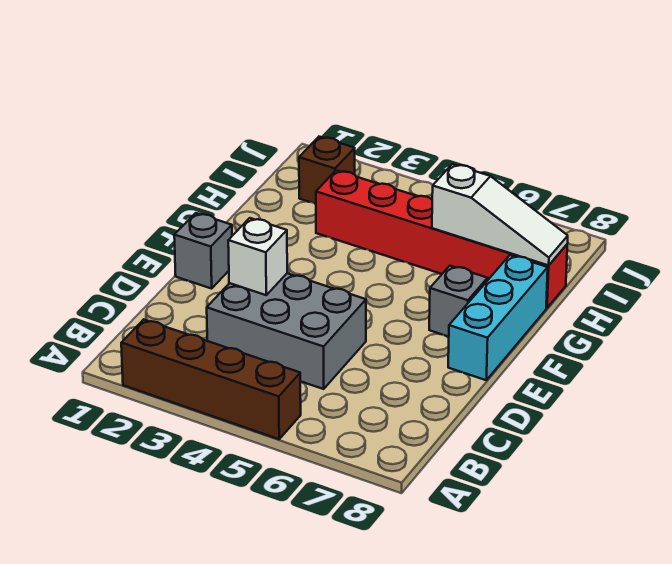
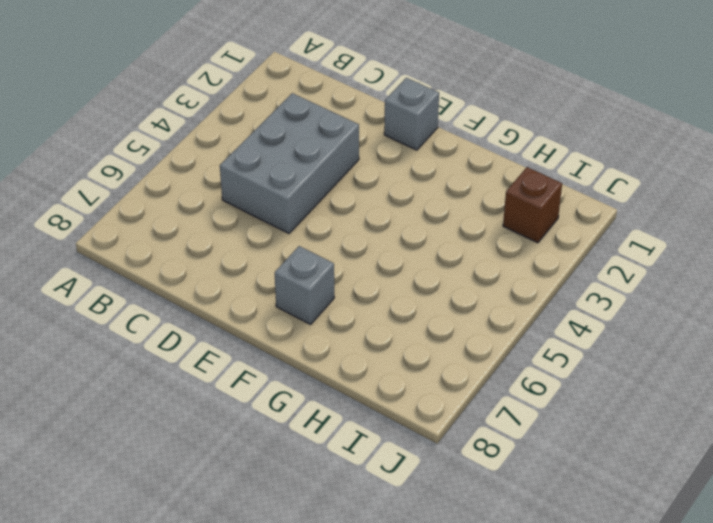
none -> brown 1x4 brick [121,319,301,439]
none -> cyan 1x3 brick [448,255,548,380]

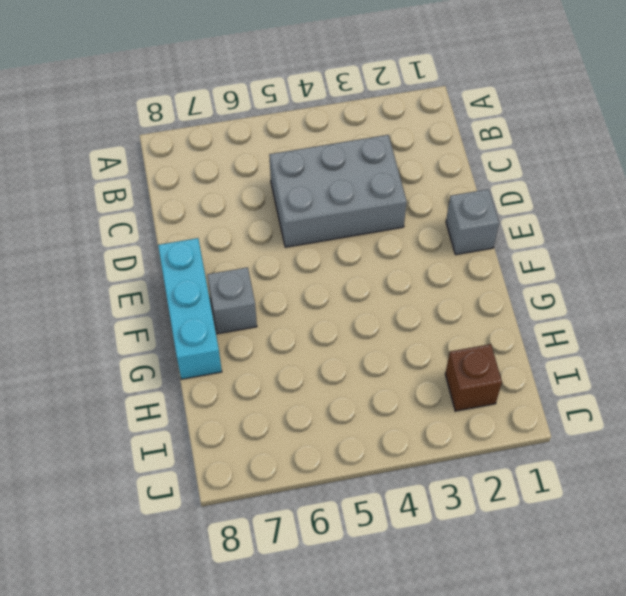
none -> brown 1x4 brick [121,319,301,439]
none -> red 1x6 brick [316,170,567,308]

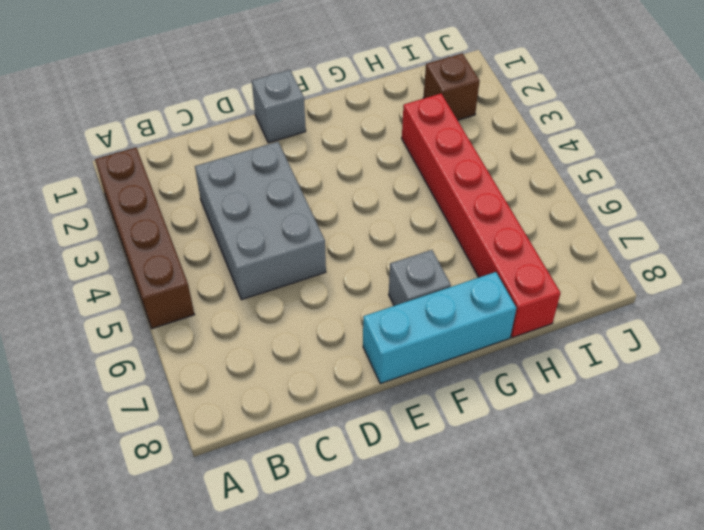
none -> white 1x1 brick [228,218,287,295]
none -> white 1x3 slope [432,164,568,266]

